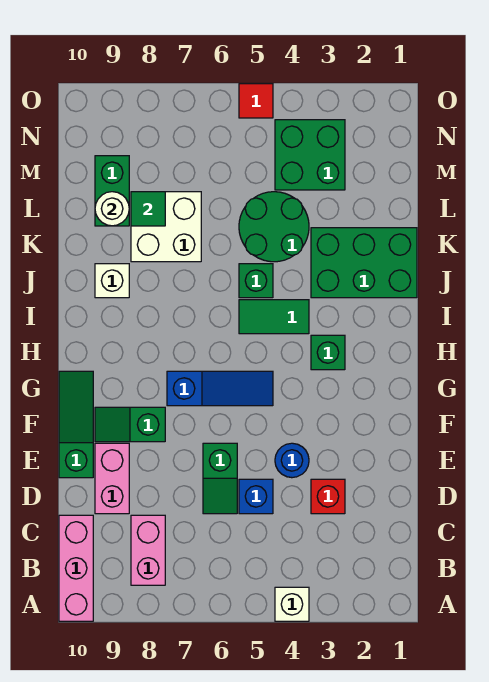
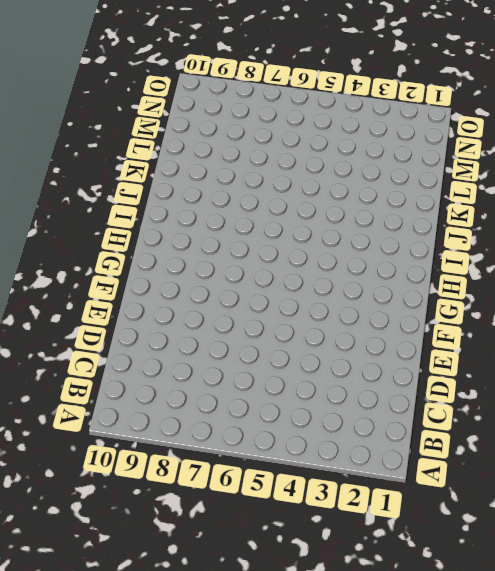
none -> white 1x1 brick [275,587,309,621]
none -> pink 1x3 brick [59,515,93,621]
none -> pink 1x2 brick [131,515,165,585]

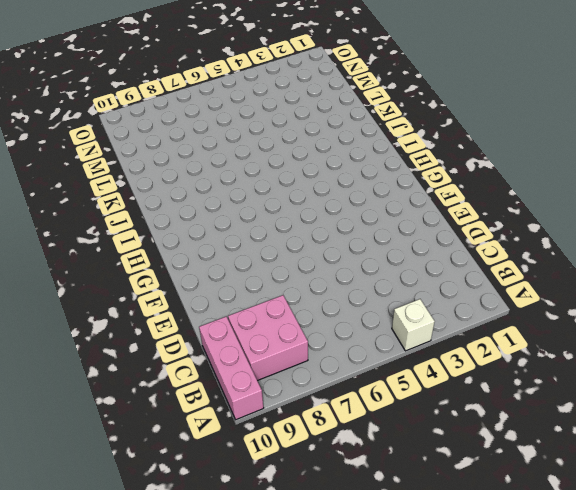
pink 2x2 brick [228,295,308,381] -> pink 1x2 brick [131,515,165,585]
none -> red 1x1 brick [311,479,345,514]
none -> blue 1x1 brick [239,479,273,514]
none -> green 1x2 slope [203,443,237,514]

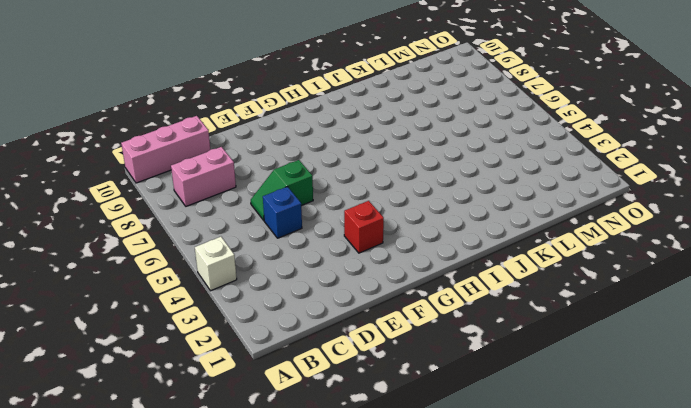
red 1x1 brick [344,201,384,253] -> red 1x1 brick moved to [311,479,345,514]
none -> pink 1x2 brick [95,443,129,514]
none -> blue 1x1 round brick [275,443,309,478]
none -> green 1x3 slope [59,371,93,478]

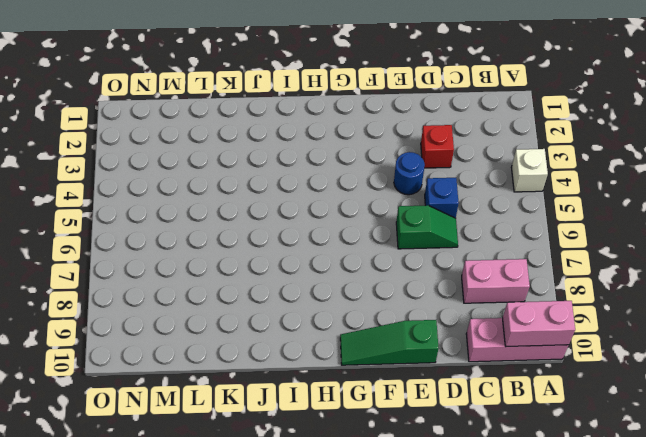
pink 1x2 brick [503,301,575,347] -> pink 1x2 brick moved to [95,443,129,514]
none -> green 1x2 slope [95,407,165,442]
none -> blue 1x3 slope [167,371,273,406]
none -> green 1x1 brick [311,335,345,370]

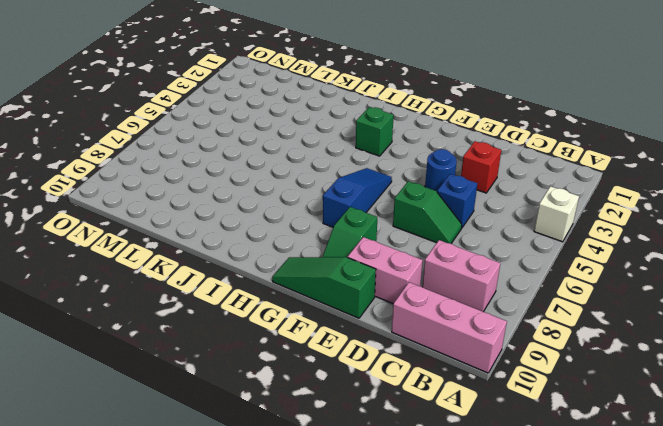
none -> green 1x2 tile [239,300,309,334]
none -> green 2x3 brick [311,228,417,298]
none -> green 1x1 brick [239,264,273,298]

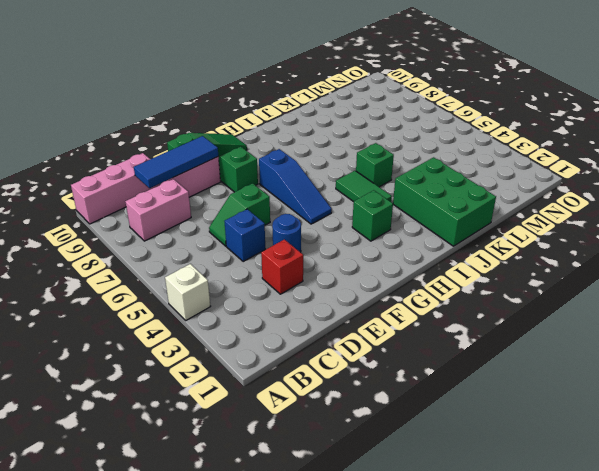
blue 1x3 tile [134,136,218,188] -> none
none -> white 1x1 brick [95,264,129,298]
none -> green 2x2 round brick [239,192,309,262]
none -> white 2x2 brick [131,192,201,262]

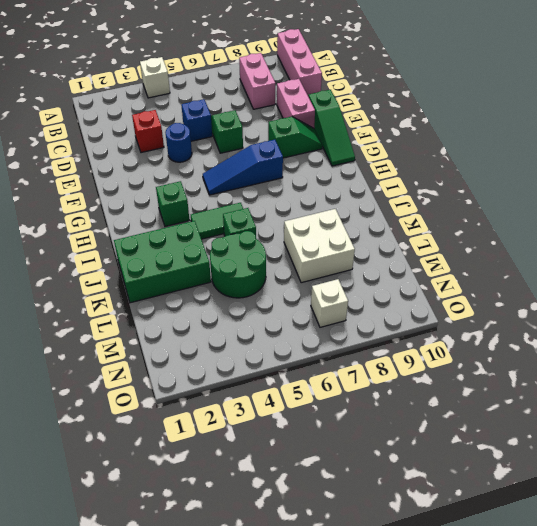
white 1x1 brick [311,279,348,327] -> white 1x1 brick moved to [95,264,129,298]
none -> green 1x2 brick [95,156,129,226]
none -> green 2x2 brick [275,120,345,190]
none -> red 1x1 tile [239,84,273,118]

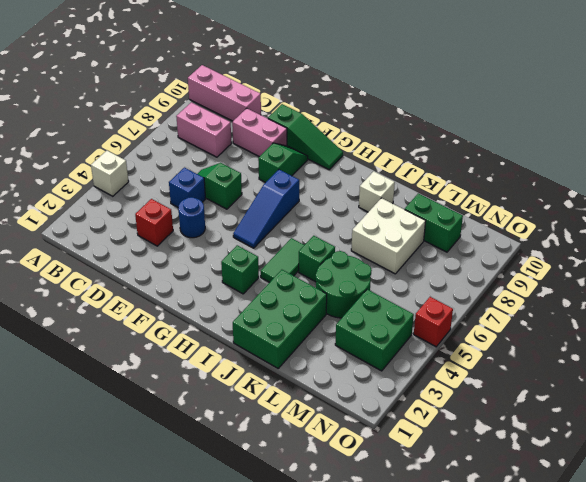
red 1x1 brick [414,297,453,347] -> red 1x1 tile [239,84,273,118]
none -> green 1x1 tile [131,192,165,226]
none -> white 1x1 round brick [95,192,129,226]

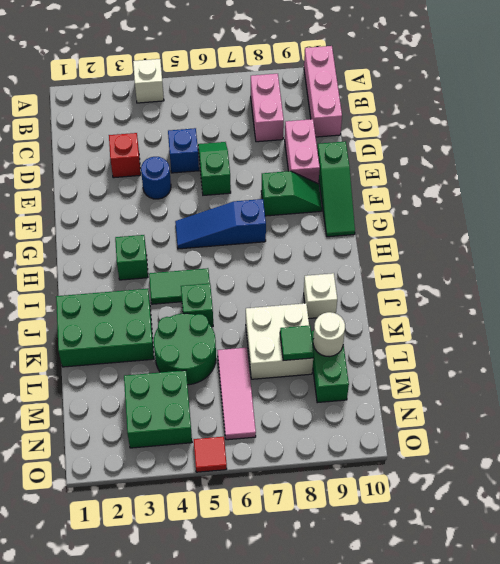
pink 1x3 tile [217,348,256,440] -> none

